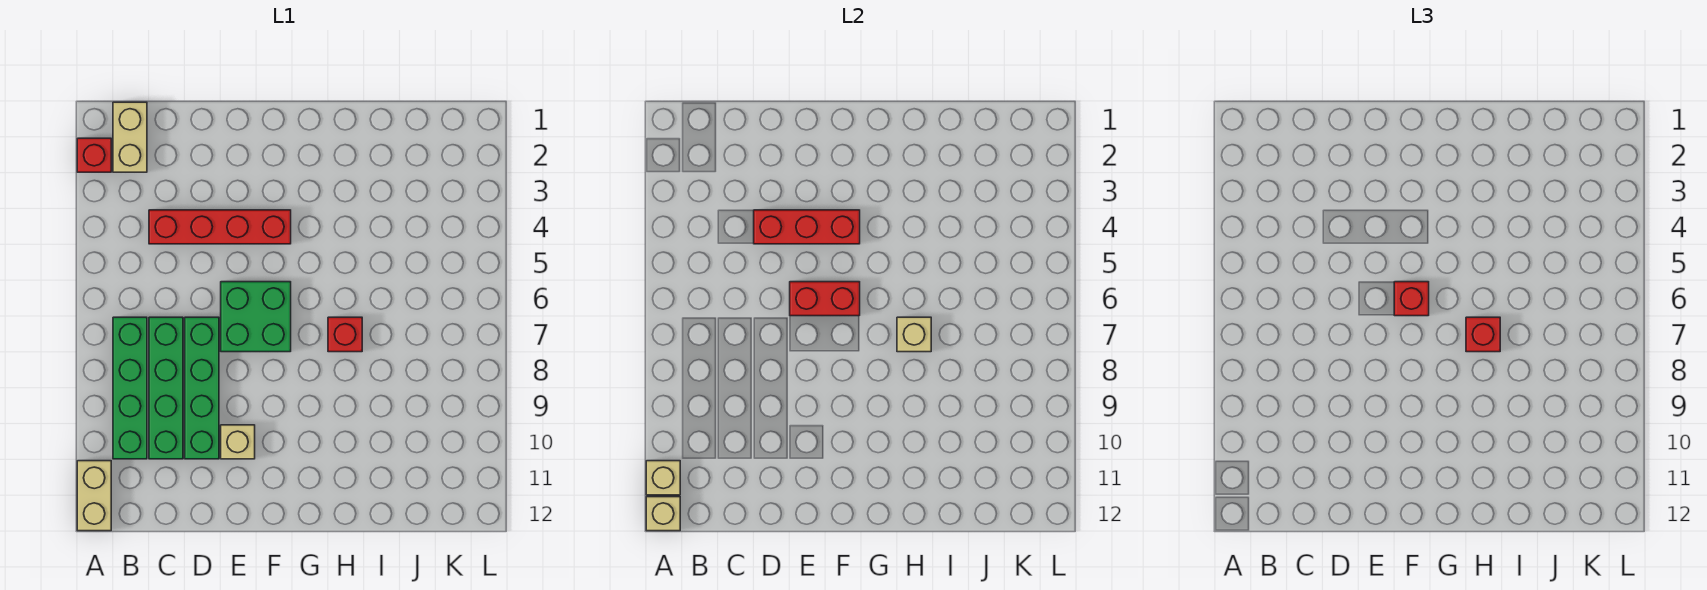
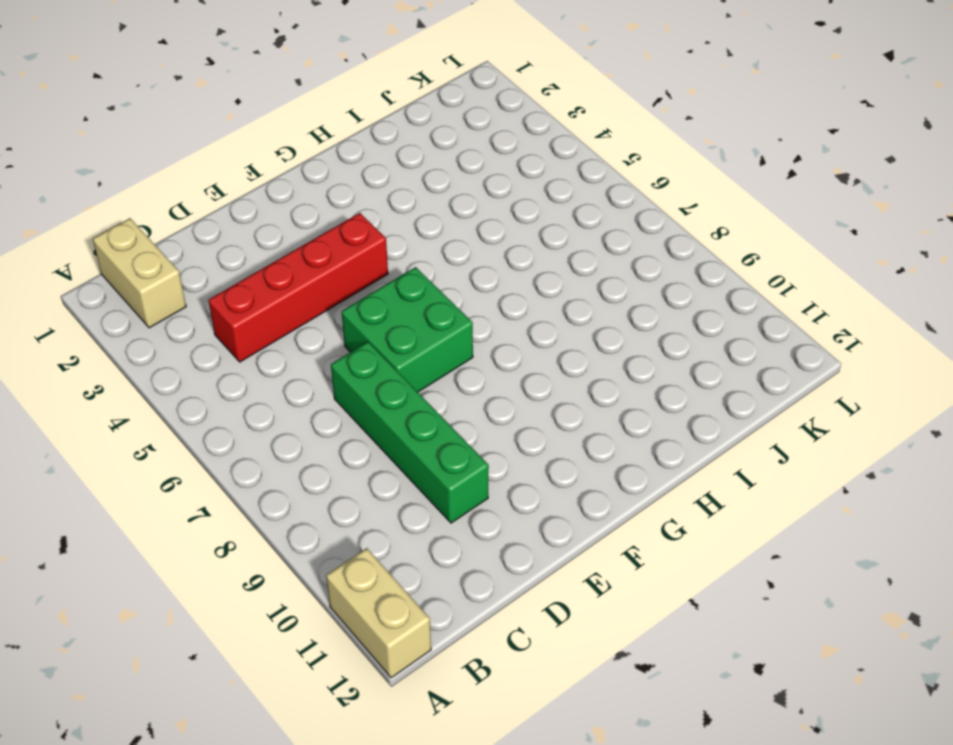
none -> red 1x1 brick [77,138,111,172]
none -> green 1x4 brick [113,317,147,459]
none -> green 1x4 brick [149,317,183,459]

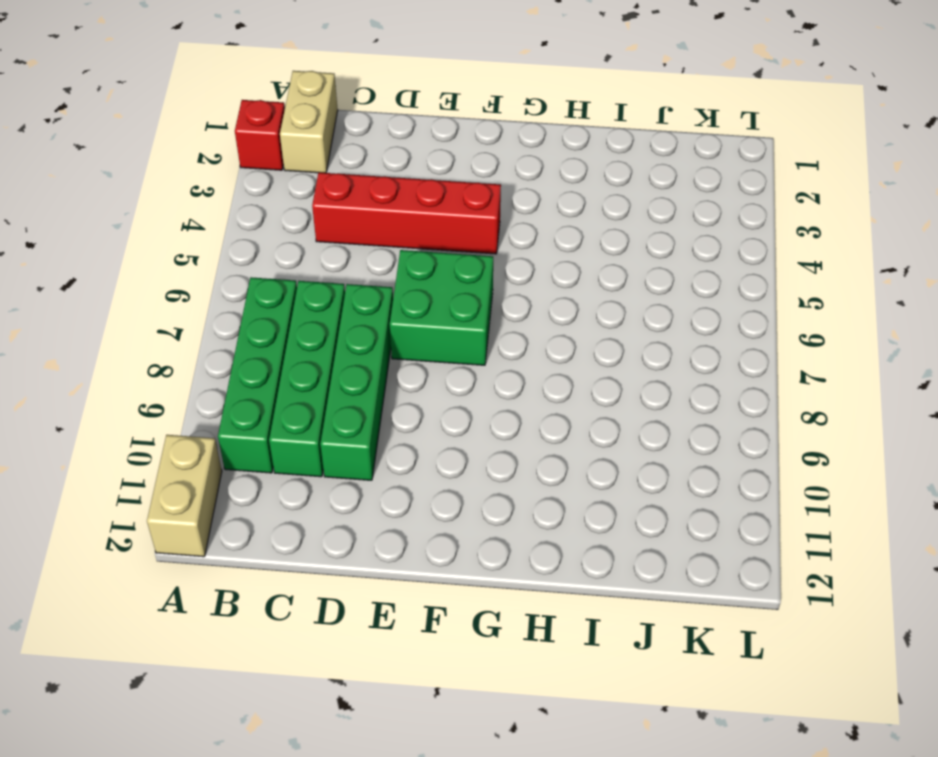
none -> tan 1x1 brick [221,425,255,459]
none -> red 1x1 brick [328,317,362,352]
none -> tan 1x1 brick [646,461,680,495]

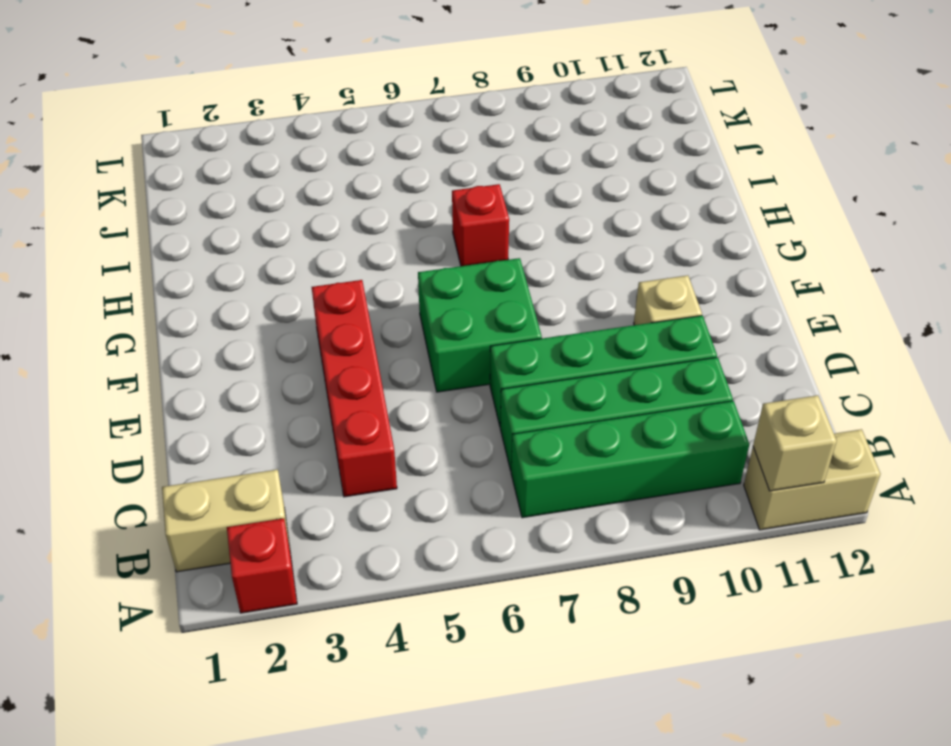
none -> tan 1x1 brick [646,497,680,531]
none -> red 1x3 brick [754,210,860,244]
none -> red 1x2 brick [790,282,860,316]

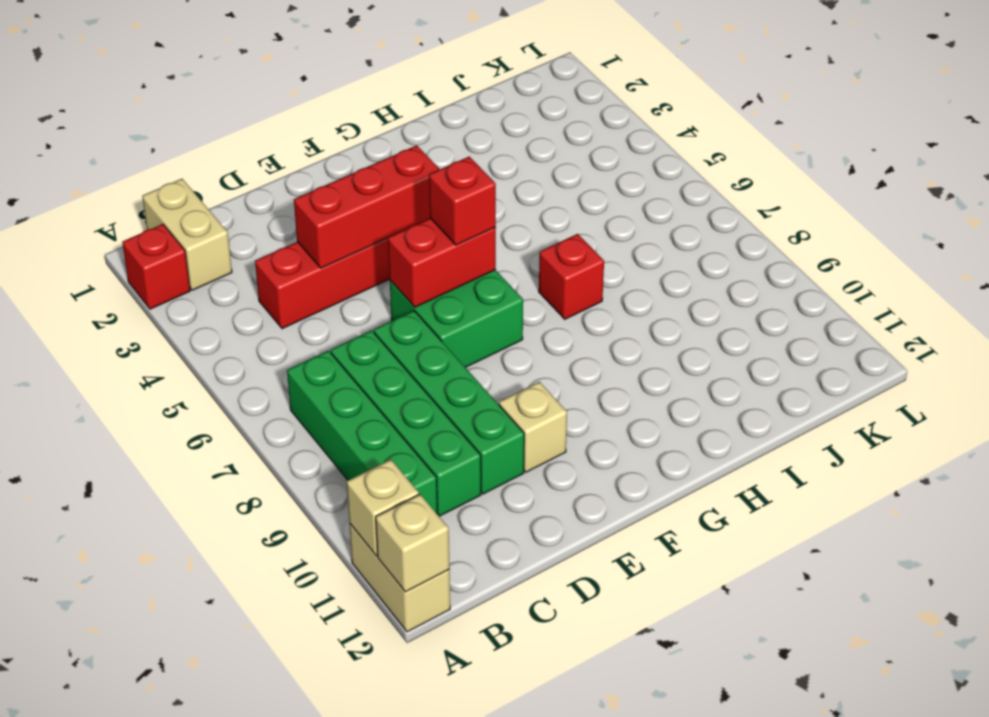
none -> tan 1x1 brick [897,317,931,352]
none -> red 1x1 brick [1466,317,1500,352]

